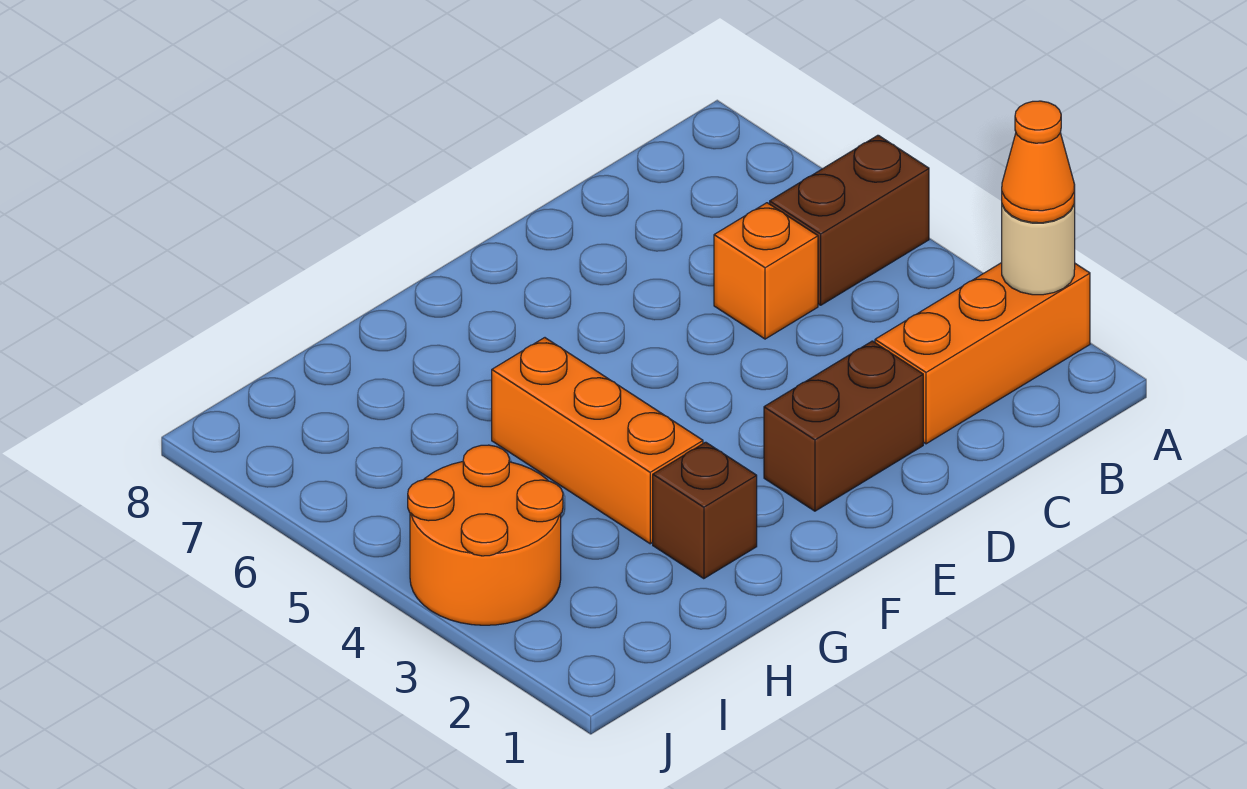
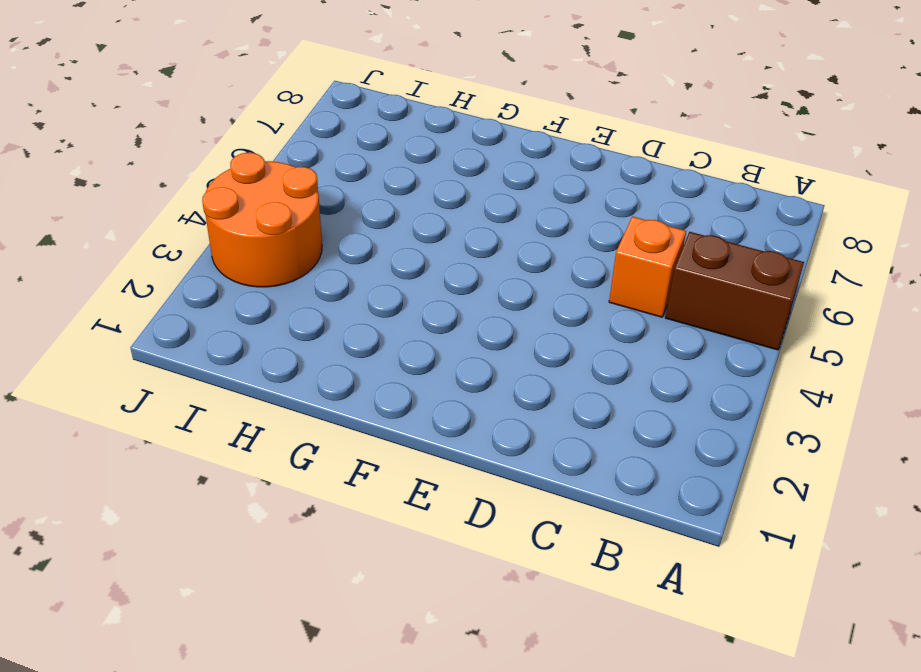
none -> orange 1x3 brick [875,263,1090,444]
none -> brown 1x2 brick [764,341,923,511]

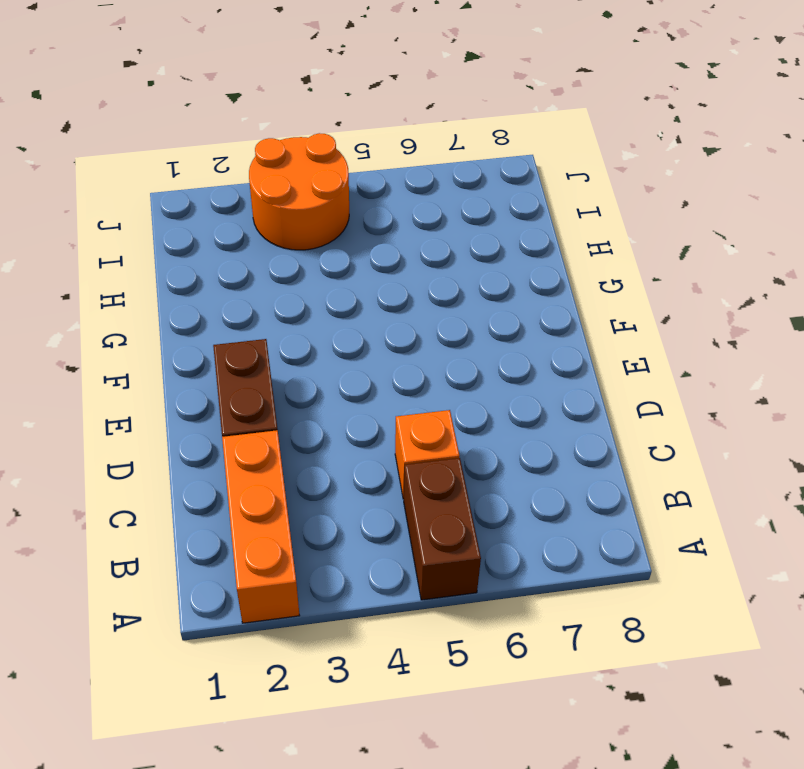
none -> brown 1x1 brick [653,442,757,579]
none -> orange 1x3 brick [492,338,703,544]

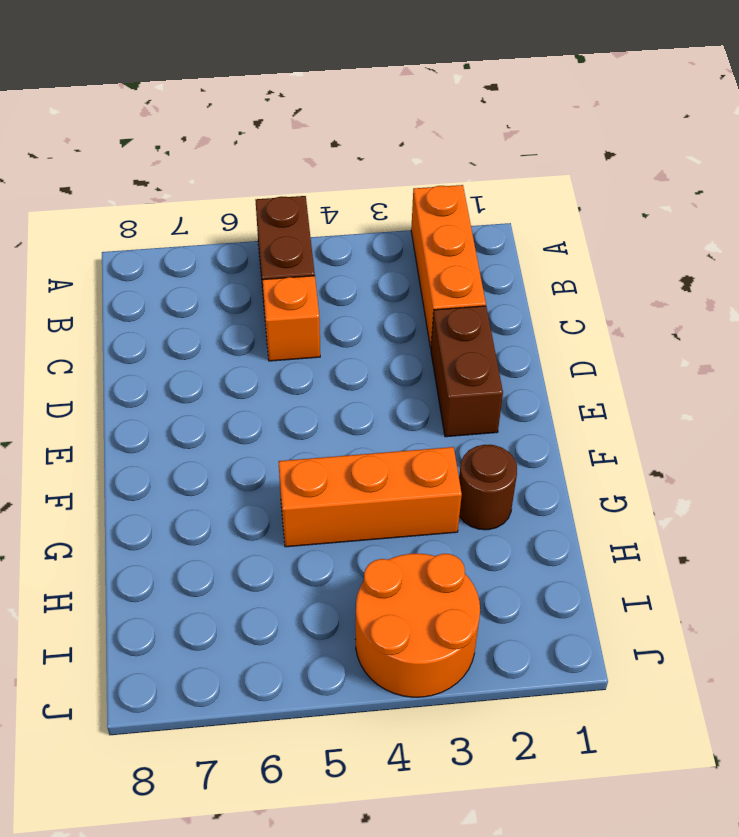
brown 1x1 round brick [459,445,517,530] -> brown 1x1 brick [653,442,757,579]
none -> tan 1x1 round brick [1002,199,1075,295]
none -> orange 1x1 cone [1002,101,1075,223]

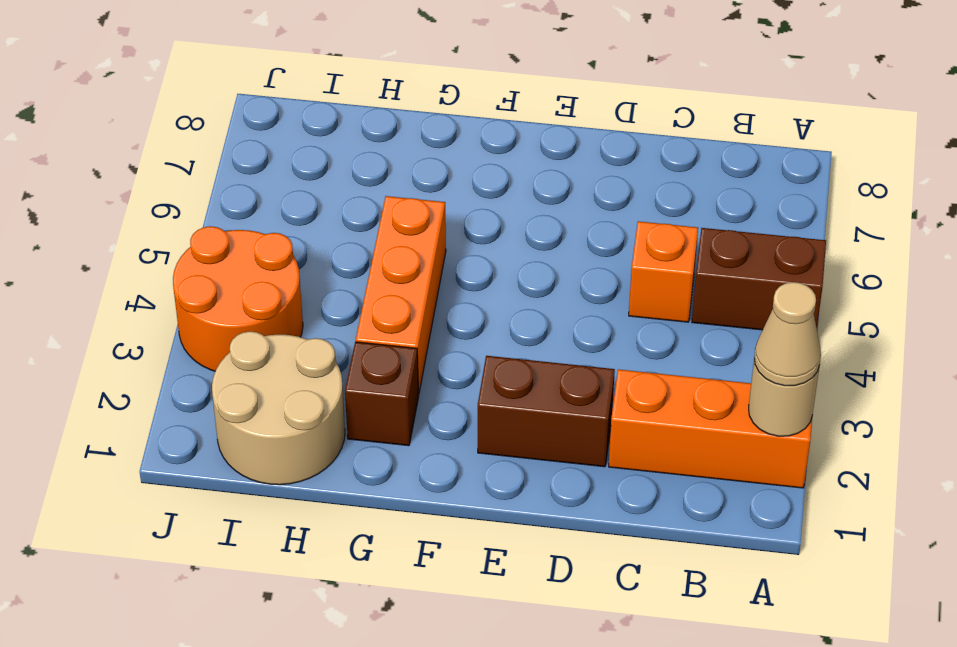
tan 1x1 cone [754,282,821,386] -> orange 1x1 cone [1002,101,1075,223]
tan 2x2 round brick [212,331,345,485] -> none

